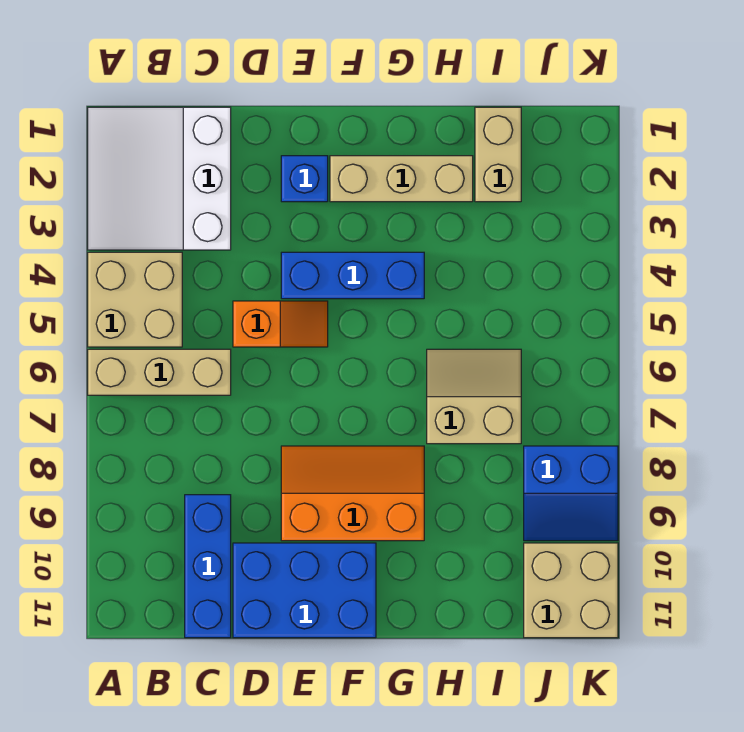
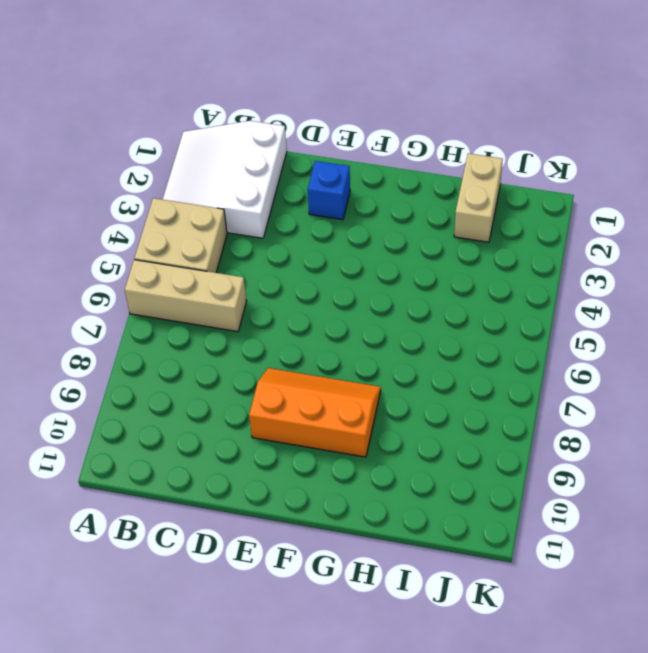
none -> blue 1x3 brick [185,495,231,638]
none -> orange 1x2 slope [233,301,328,347]
none -> blue 2x3 brick [233,543,376,638]

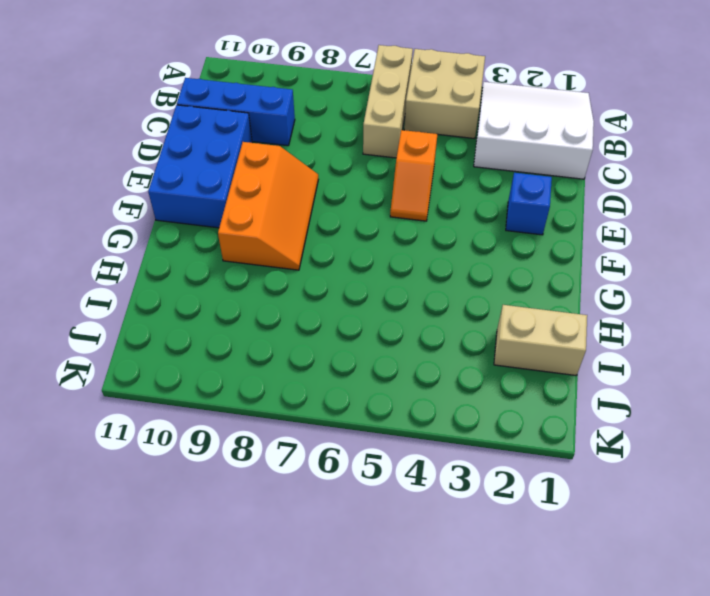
none -> blue 1x3 brick [281,252,424,299]
none -> tan 1x3 brick [330,156,473,202]
none -> tan 2x2 slope [427,349,521,444]

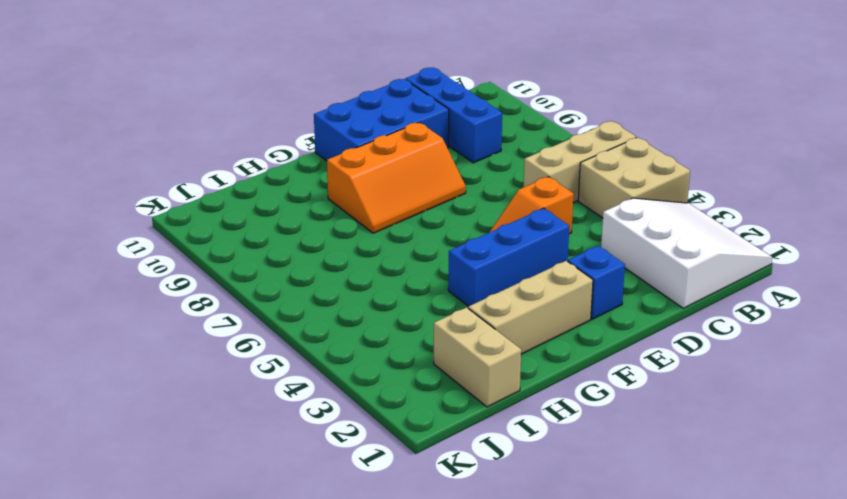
none -> tan 2x2 slope [427,349,521,444]
none -> blue 2x2 slope [524,446,618,541]
none -> tan 2x2 brick [524,543,618,638]

